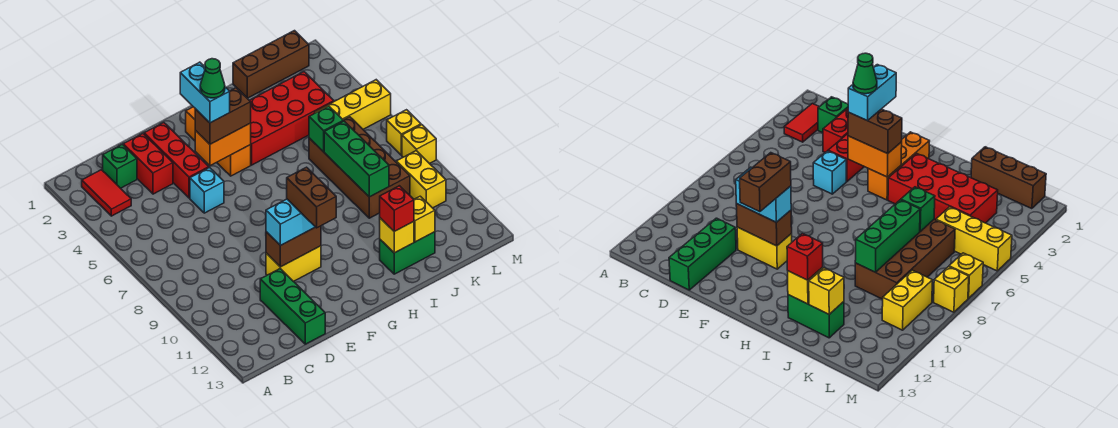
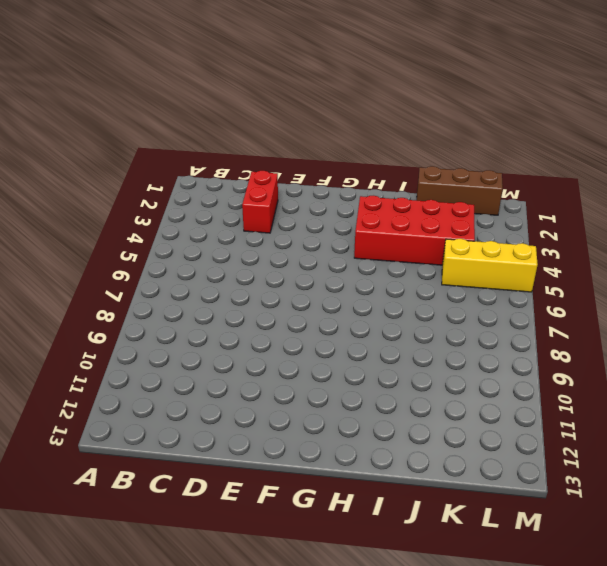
none -> red 1x2 tile [82,170,131,216]
none -> green 1x1 brick [103,144,137,188]
none -> green 1x3 brick [260,269,325,344]

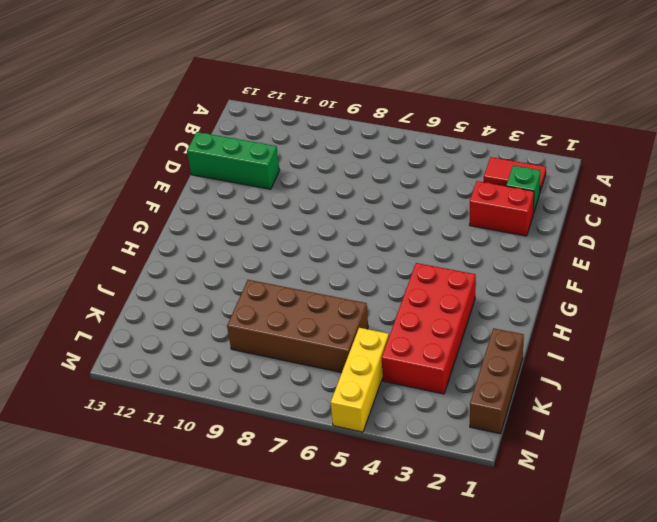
none -> red 1x3 brick [144,123,209,198]
none -> cyan 1x1 brick [190,168,224,213]
none -> yellow 1x2 brick [266,246,321,282]

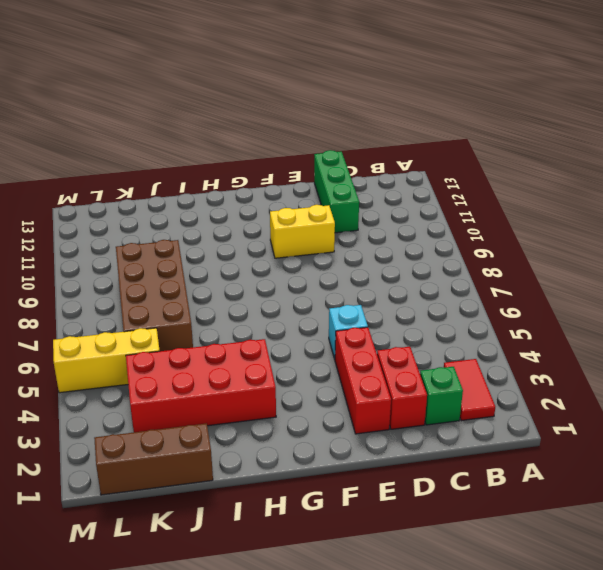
none -> orange 1x3 brick [186,107,251,176]
none -> green 1x2 brick [380,232,435,274]
none -> yellow 1x2 brick [396,151,446,208]

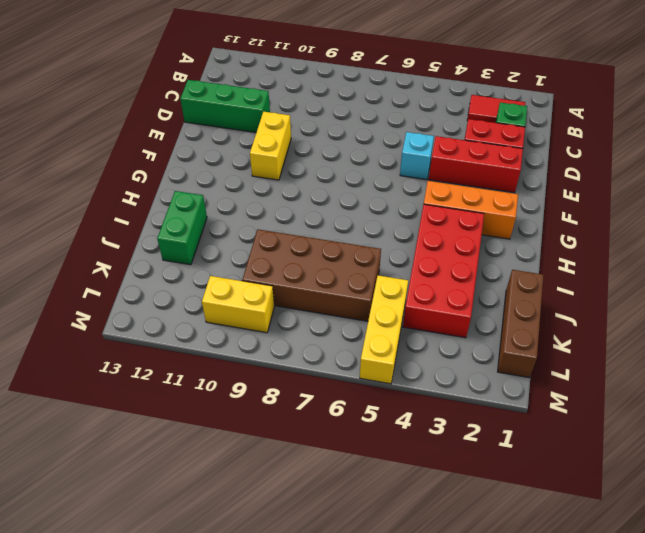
none -> yellow 1x1 brick [387,110,421,155]
none -> yellow 1x1 brick [402,125,436,164]
none -> brown 1x2 brick [266,226,321,267]

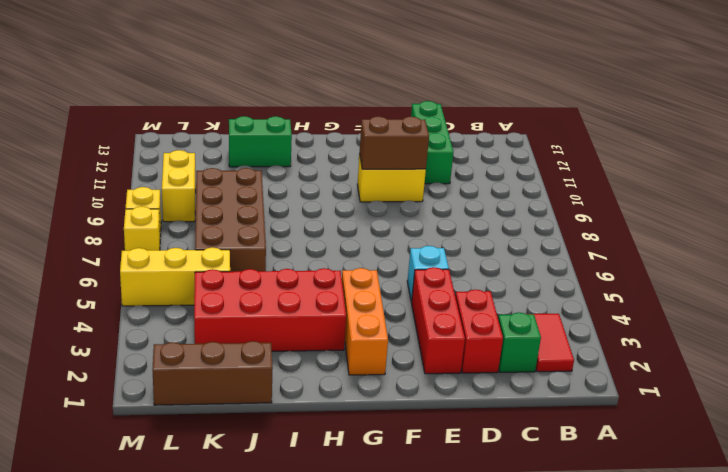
none -> orange 1x2 brick [195,123,251,166]
none -> yellow 1x1 brick [380,218,414,253]
none -> green 1x1 brick [309,106,343,152]

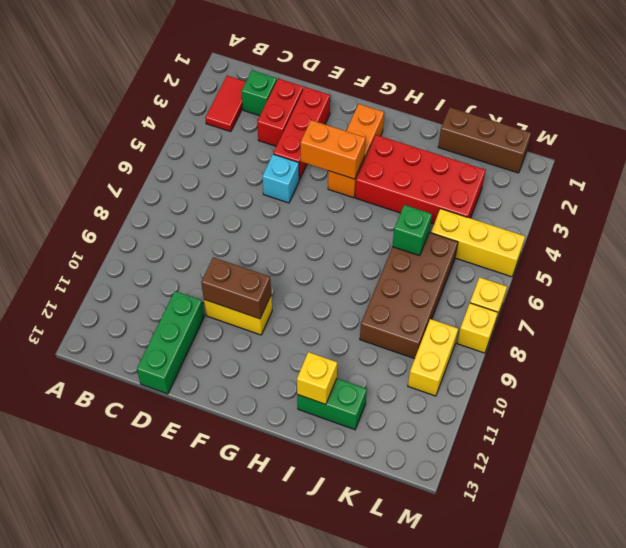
none -> green 1x3 brick [324,121,389,197]
none -> yellow 1x1 brick [414,196,435,242]
none -> cyan 1x2 brick [266,199,315,246]

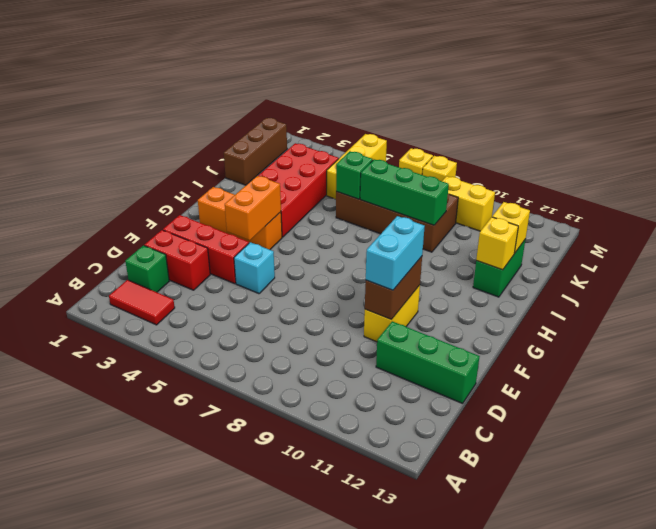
none -> brown 1x2 brick [195,88,251,144]
none -> red 1x1 brick [380,186,414,231]
none -> cyan 1x2 brick [180,62,230,123]

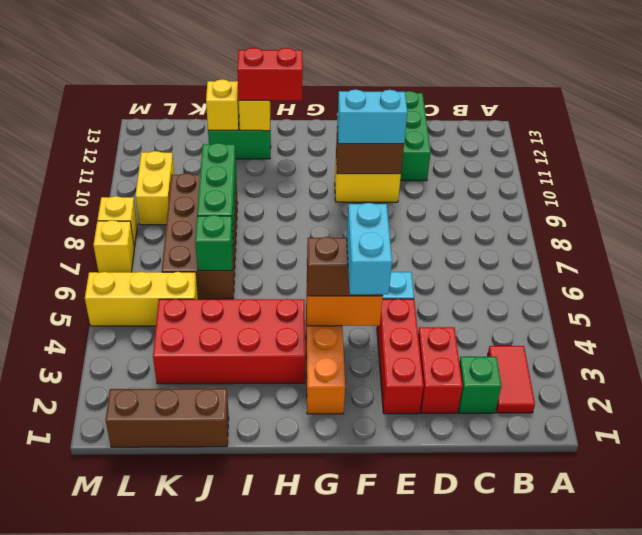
red 1x2 brick [237,48,303,101] -> red 1x1 brick [380,186,414,231]
none -> brown 1x2 brick [287,167,336,228]
none -> green 1x1 cone [200,59,225,98]

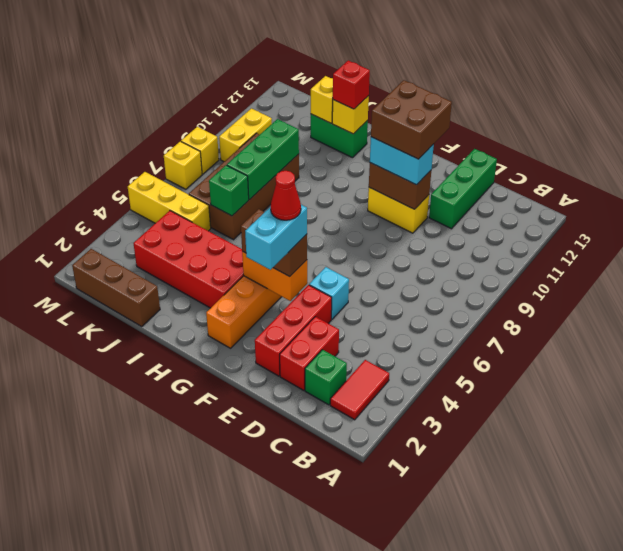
brown 2x2 brick [371,80,452,159] -> brown 1x2 brick [287,167,336,228]
red 1x1 cone [271,171,301,220] -> green 1x1 cone [200,59,225,98]

